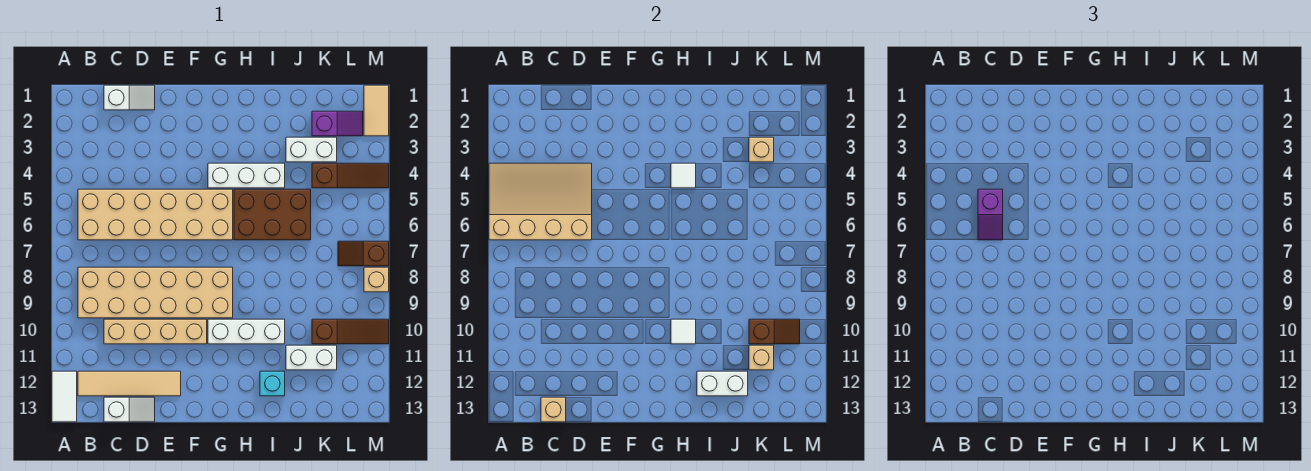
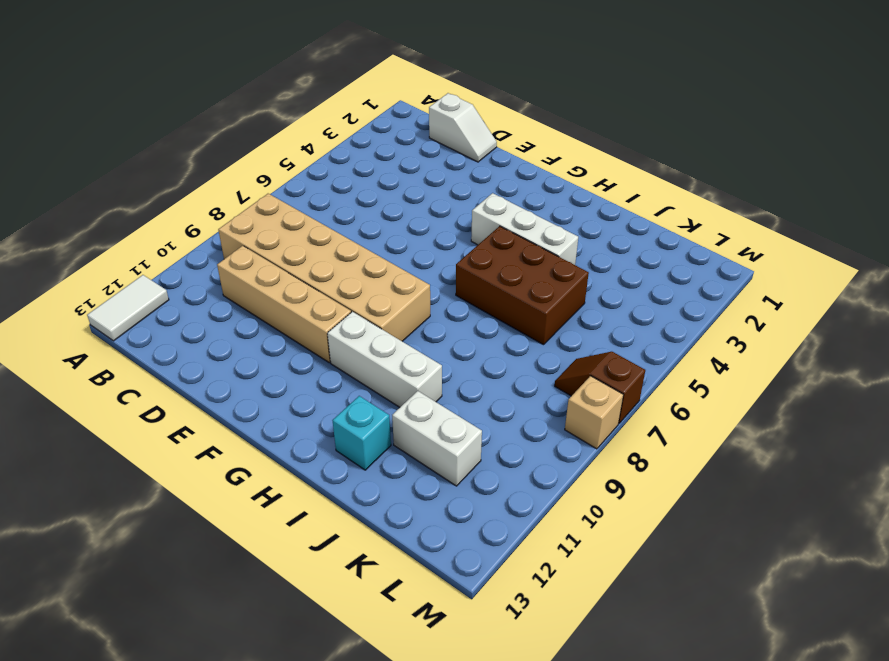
none -> tan 2x6 brick [78,189,233,240]
none -> tan 1x4 tile [78,371,181,396]
none -> white 1x2 slope [104,397,155,422]

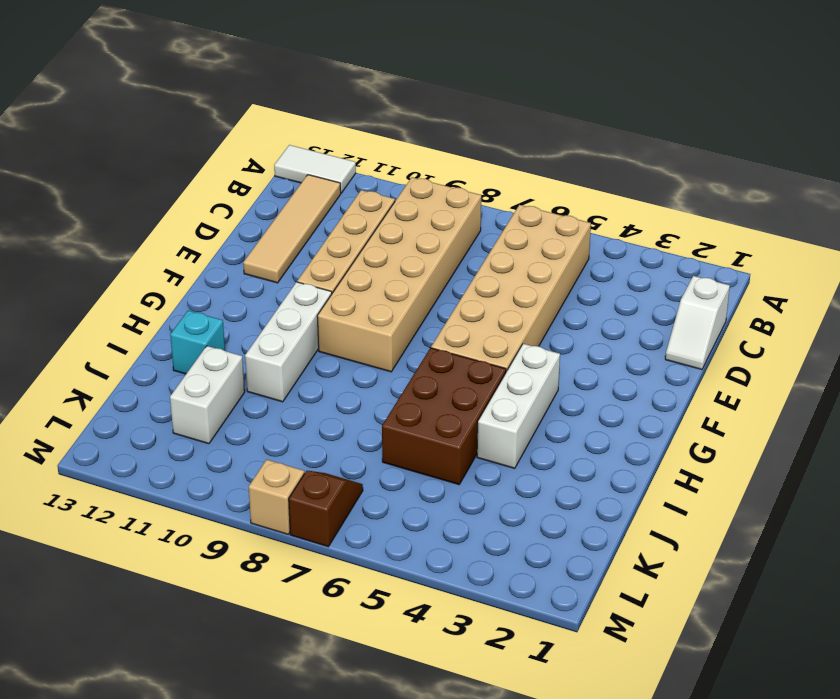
none -> white 1x2 slope [104,397,155,422]
none -> white 1x2 brick [286,137,337,162]
none -> purple 1x2 slope [312,111,363,136]

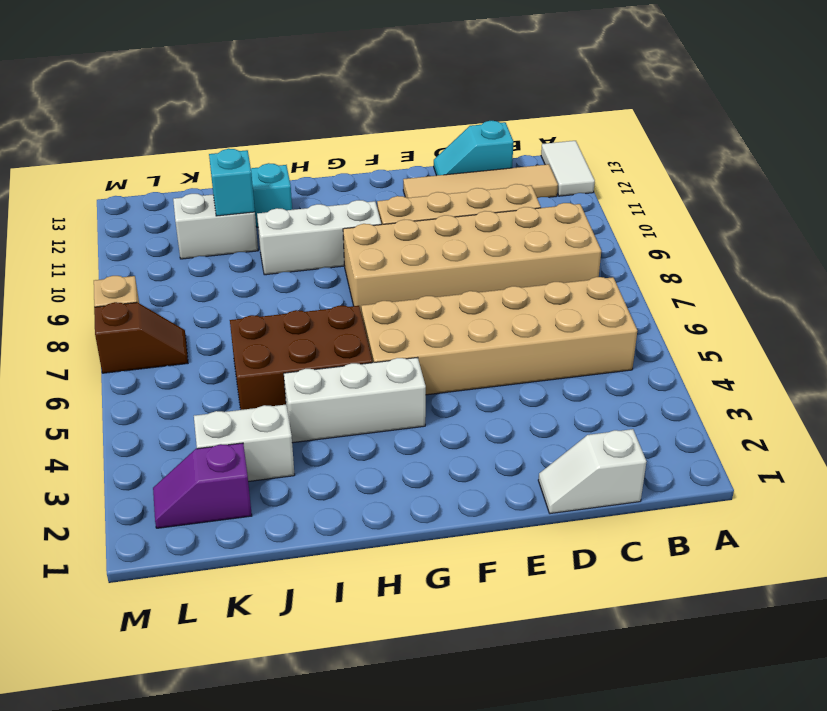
cyan 1x2 slope [434,121,513,176] -> white 1x2 slope [104,397,155,422]
cyan 1x1 brick [209,149,255,216] -> none
none -> brown 1x3 slope [312,163,389,188]
none -> brown 1x3 slope [312,319,389,344]
none -> tan 1x2 tile [364,85,389,136]

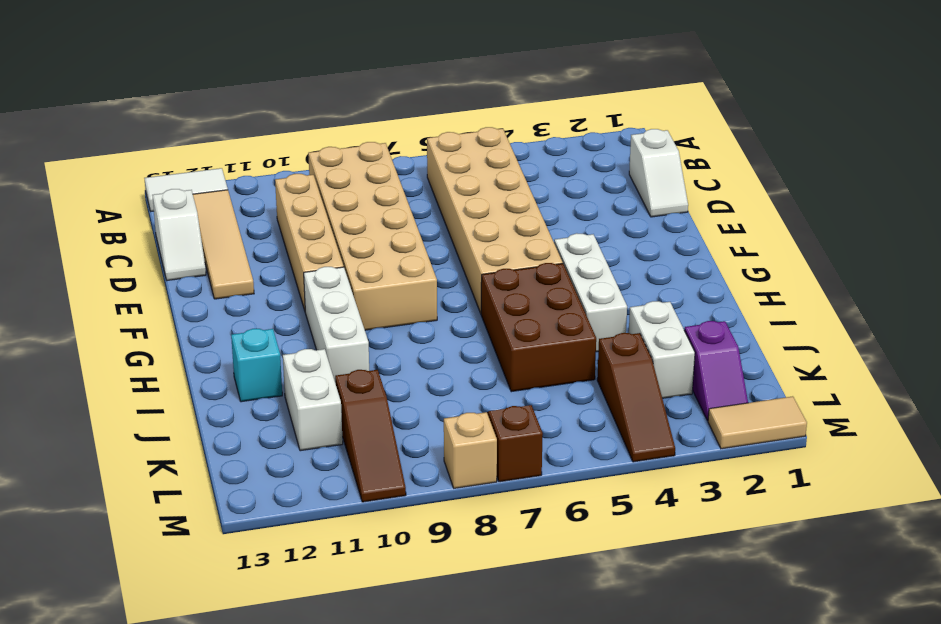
none -> tan 3x4 slope [489,163,592,240]
none -> tan 1x1 brick [541,397,566,422]
none -> white 1x1 tile [671,163,696,188]

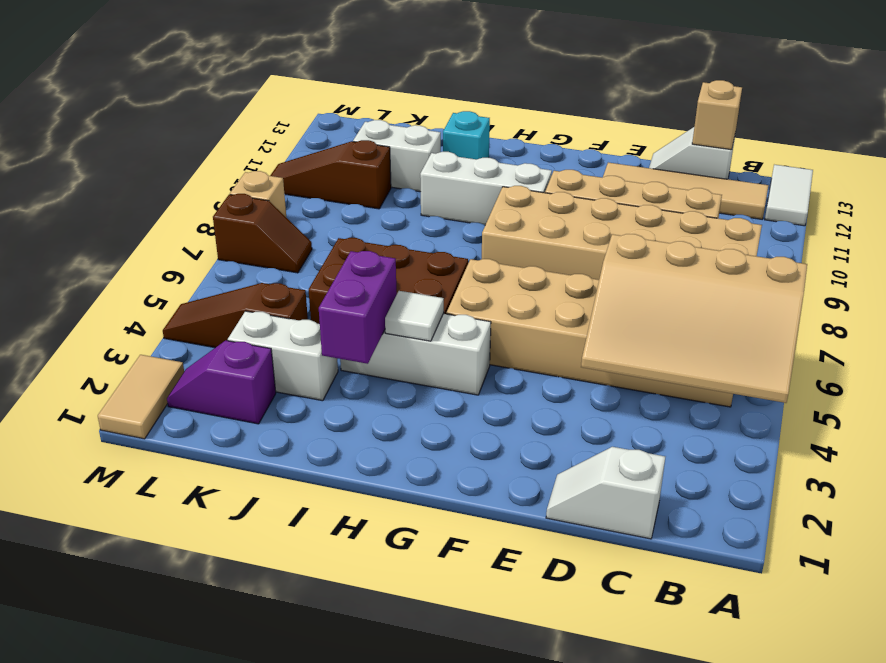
purple 1x2 brick [319,251,397,364] -> none
none -> white 1x1 tile [671,319,696,344]
none -> white 1x2 brick [697,371,748,396]
none -> tan 1x1 brick [749,137,774,162]

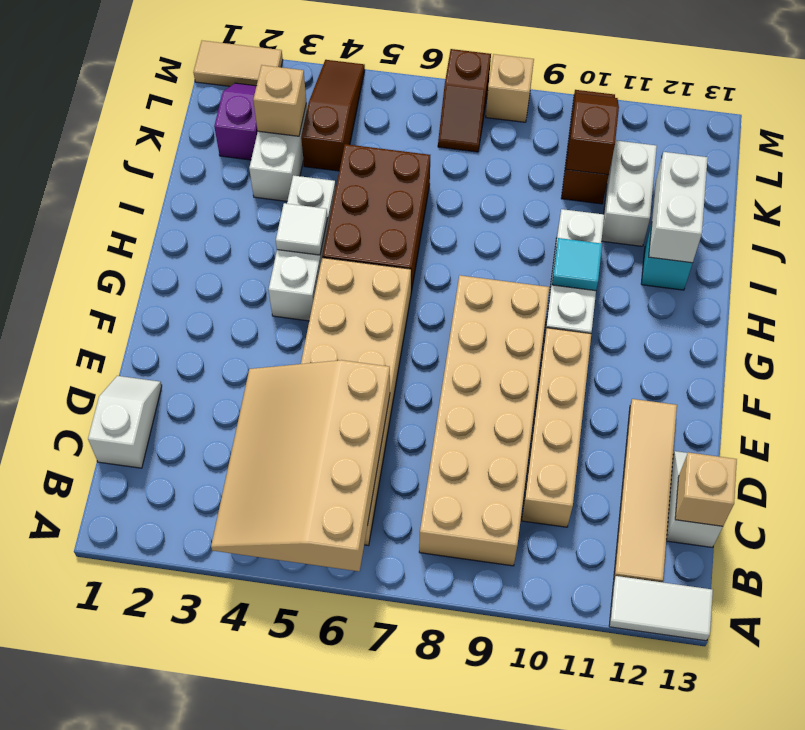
cyan 1x1 tile [552,238,602,291] -> white 1x1 tile [671,319,696,344]
none -> tan 1x1 brick [749,345,774,370]
none -> purple 1x2 slope [978,189,1003,240]

